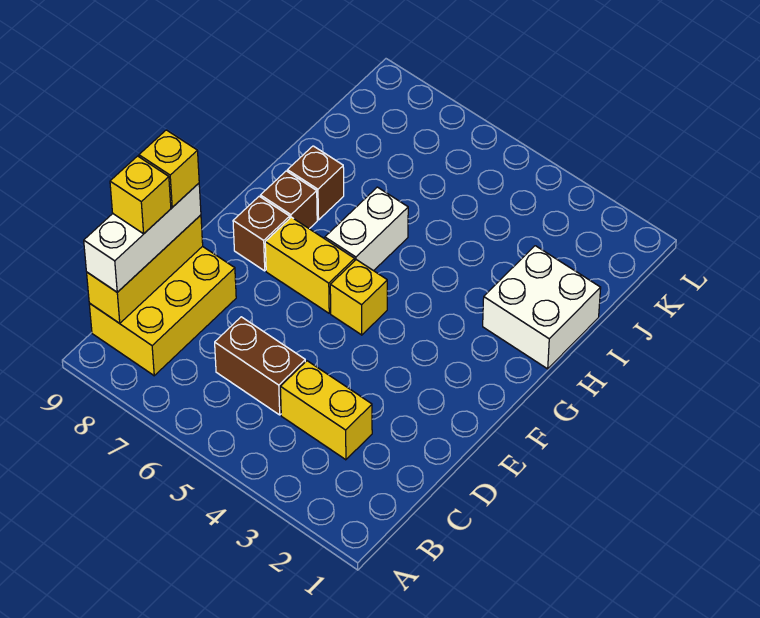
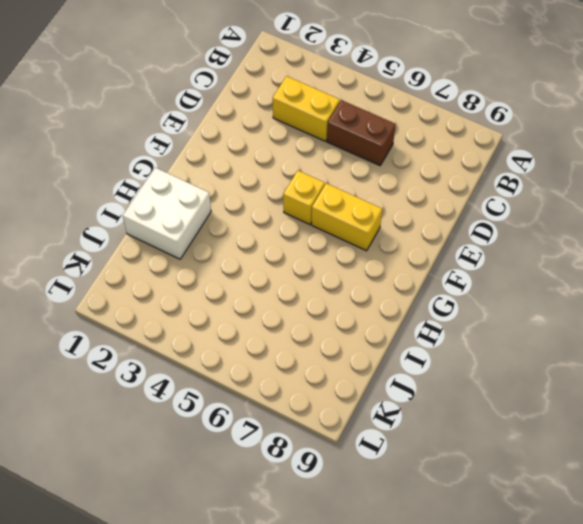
none -> yellow 2x3 brick [89,246,236,376]
none -> brown 1x1 brick [233,196,290,271]
none -> white 1x2 brick [325,187,408,271]

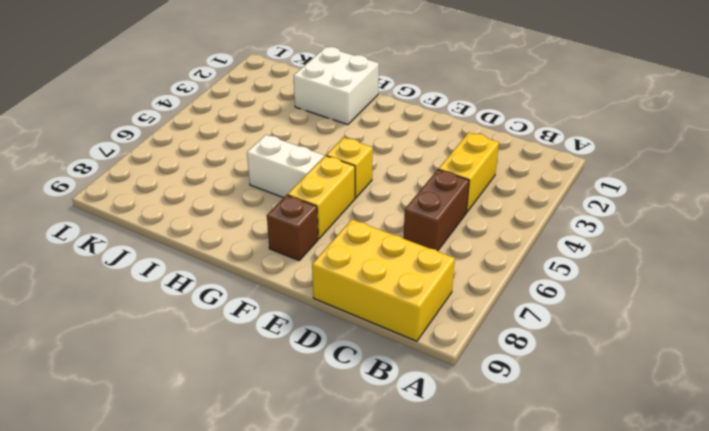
none -> brown 1x1 brick [260,171,317,229]
none -> brown 1x1 brick [287,146,344,220]
none -> yellow 1x3 brick [87,215,203,323]

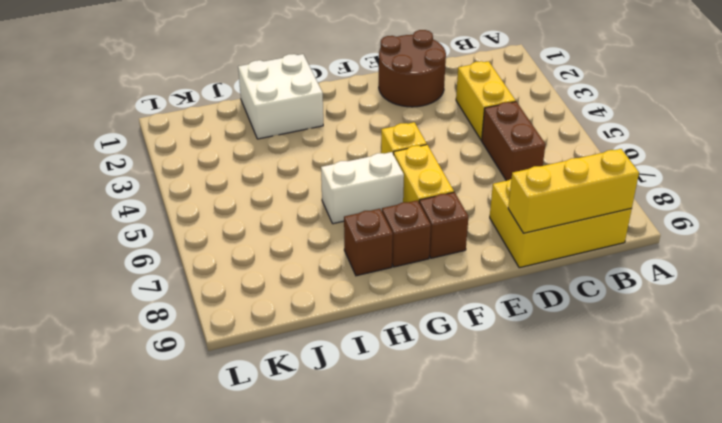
brown 2x2 round brick [379,30,446,107] -> none
none -> white 1x3 brick [84,183,201,292]
none -> yellow 1x1 brick [110,156,171,234]
none -> yellow 1x1 brick [139,130,199,207]

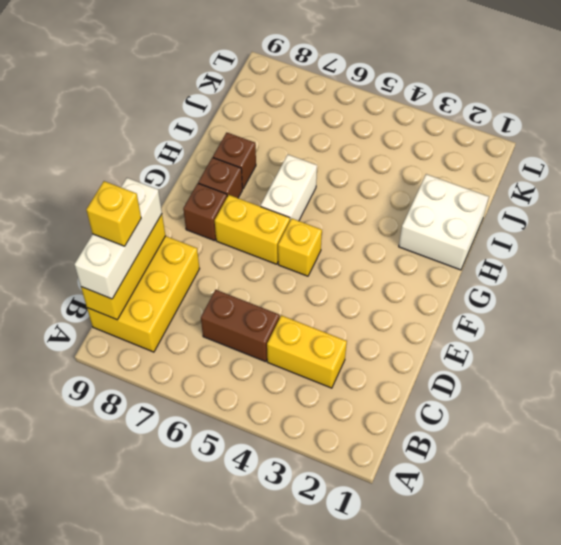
none -> yellow 1x1 brick [139,130,199,207]

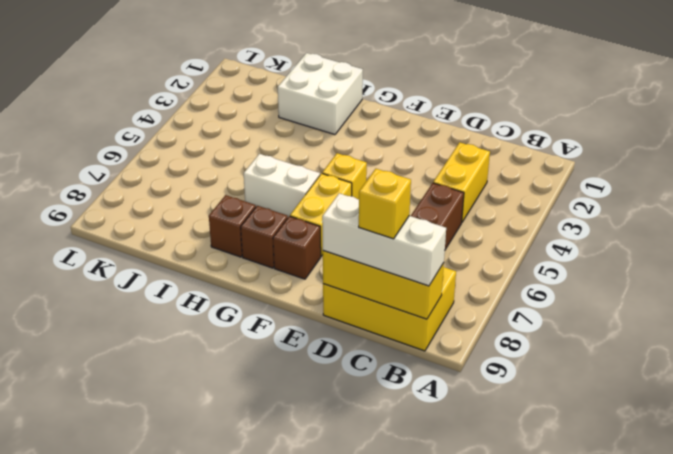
none -> yellow 1x1 brick [139,130,199,207]

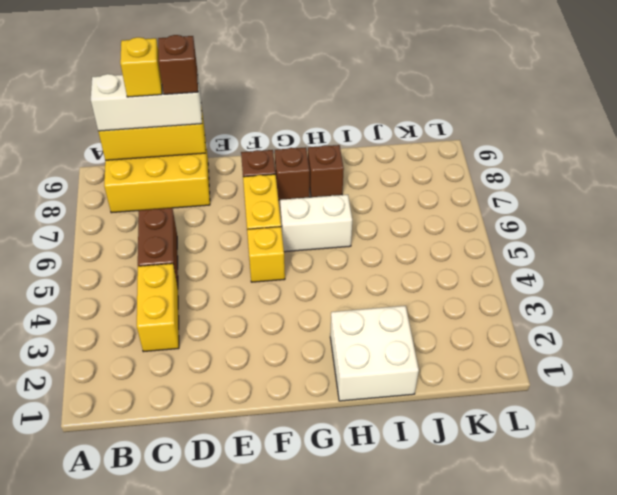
brown 1x1 brick [158,35,198,94] -> yellow 1x1 brick [139,130,199,207]

